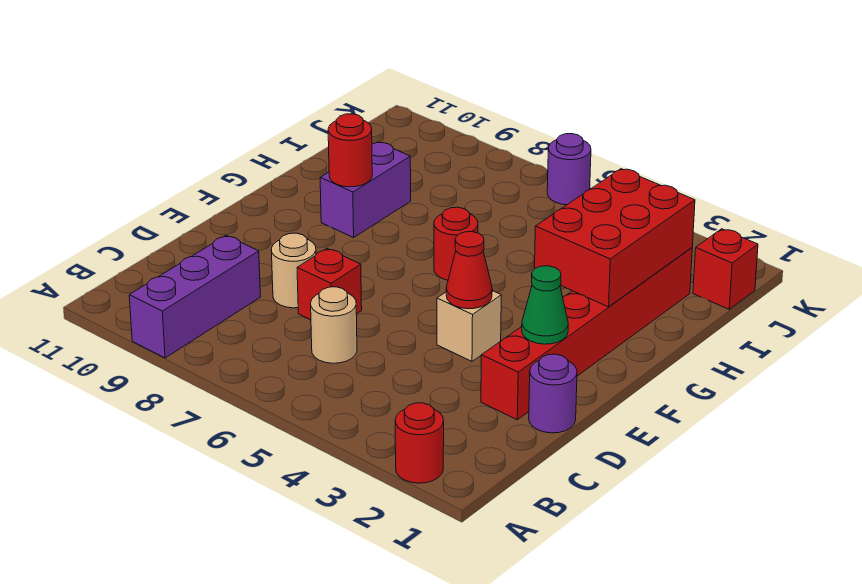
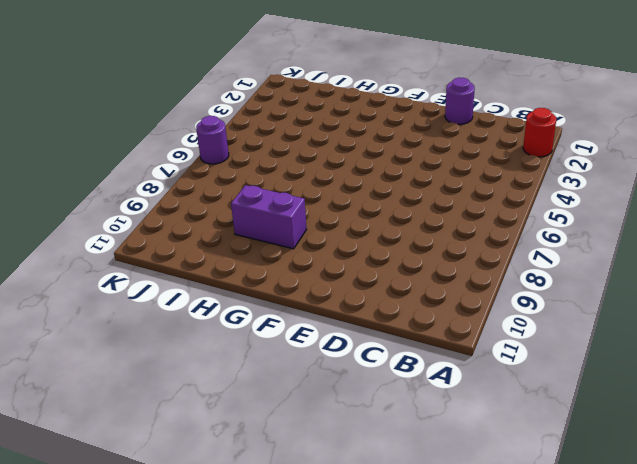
none -> purple 1x3 brick [129,236,260,358]
none -> tan 1x1 round brick [311,287,357,363]
none -> red 1x6 brick [481,248,692,420]

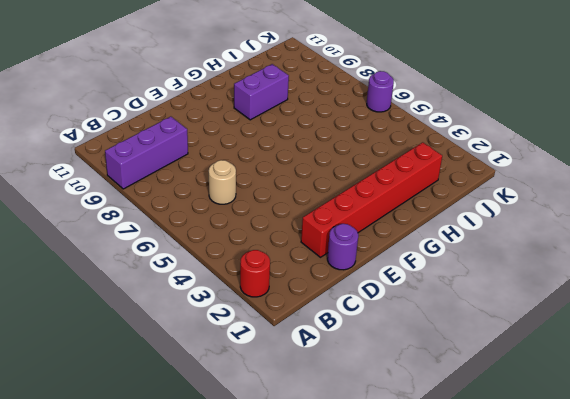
none -> red 1x1 brick [297,249,362,320]
none -> tan 1x1 round brick [271,233,316,308]
none -> tan 1x1 brick [437,291,501,361]

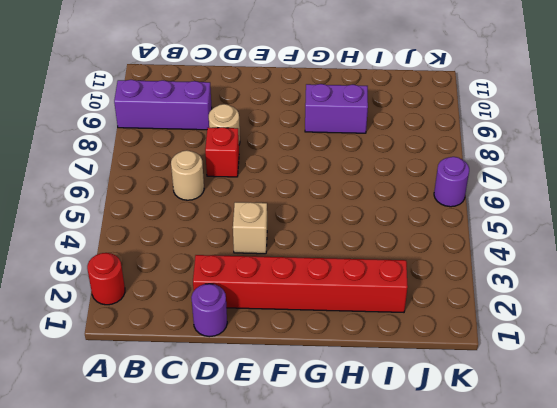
none -> red 1x1 round brick [434,207,478,280]
none -> red 1x1 brick [693,229,758,309]
none -> green 1x1 cone [522,266,568,344]

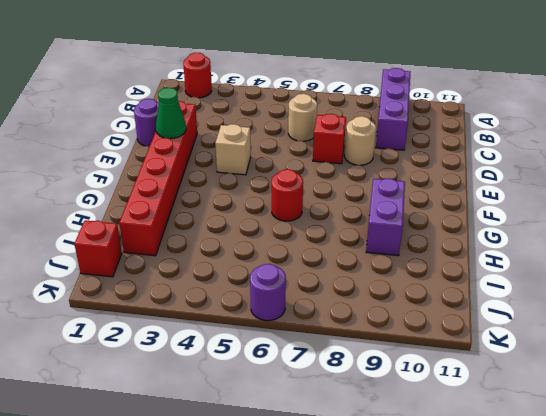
none -> red 1x1 cone [446,232,492,309]
none -> red 2x3 brick [535,169,695,307]
none -> red 1x1 round brick [328,114,372,187]

